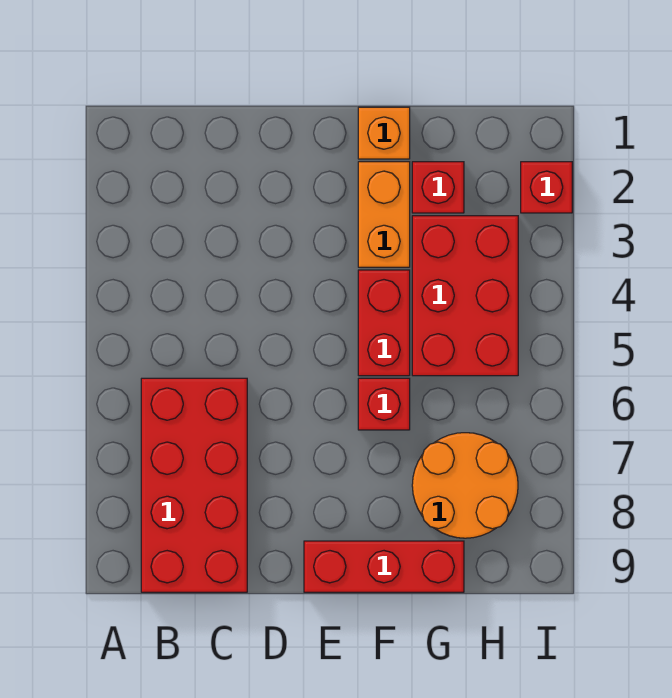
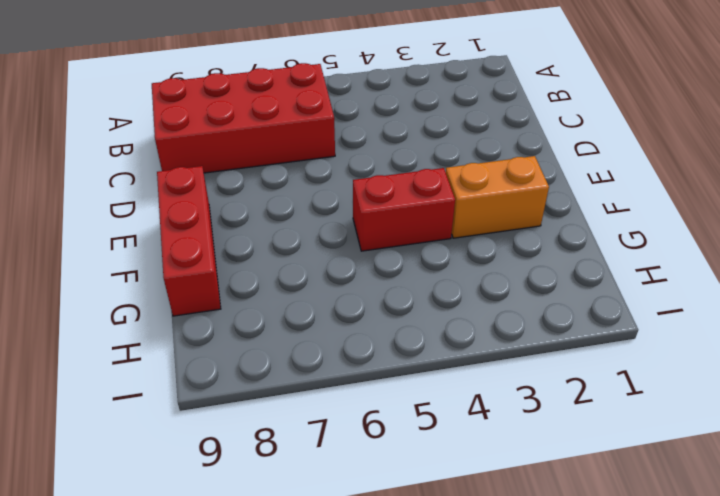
none -> orange 1x1 brick [358,107,410,159]
none -> red 1x1 brick [358,378,410,430]

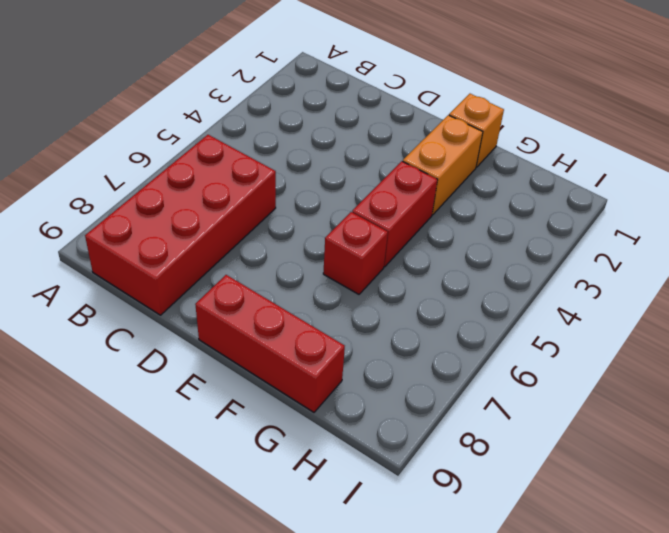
none -> red 1x1 brick [412,162,464,213]
none -> red 2x3 brick [412,216,518,376]

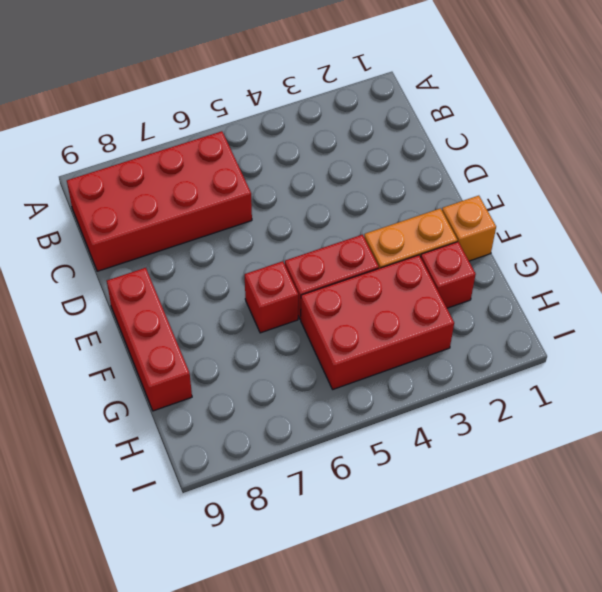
none -> orange 2x2 round brick [412,433,518,538]
none -> red 1x1 brick [521,162,572,213]

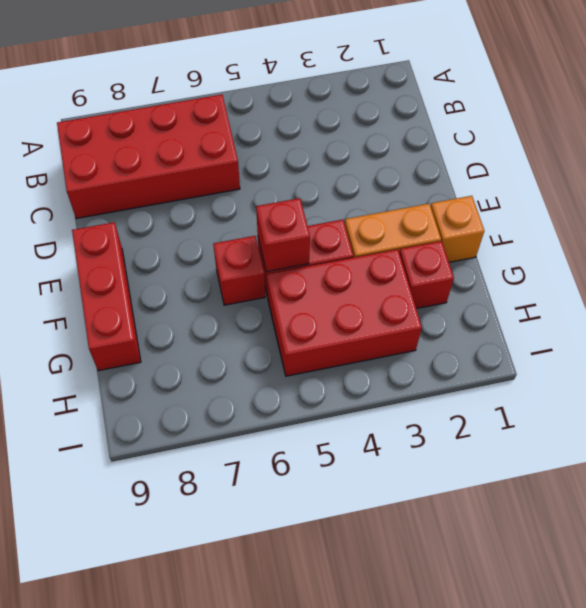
red 1x1 brick [256,198,310,272] -> red 1x1 brick moved to [521,162,572,213]
none -> orange 2x2 round brick [412,433,518,538]

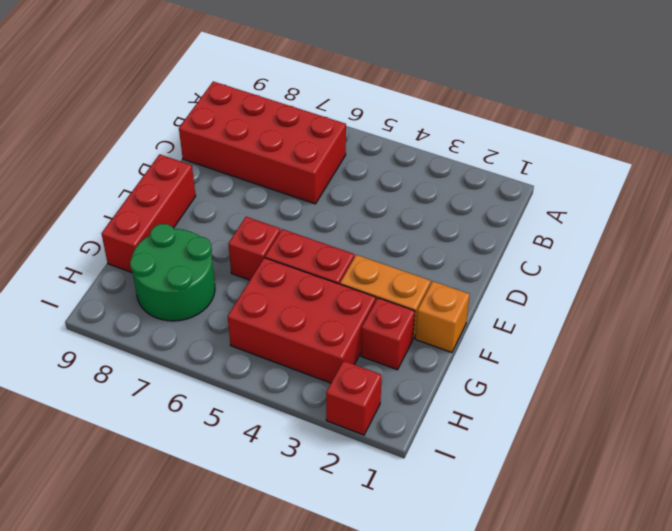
green 2x2 round brick [130,224,215,321] -> orange 2x2 round brick [412,433,518,538]

